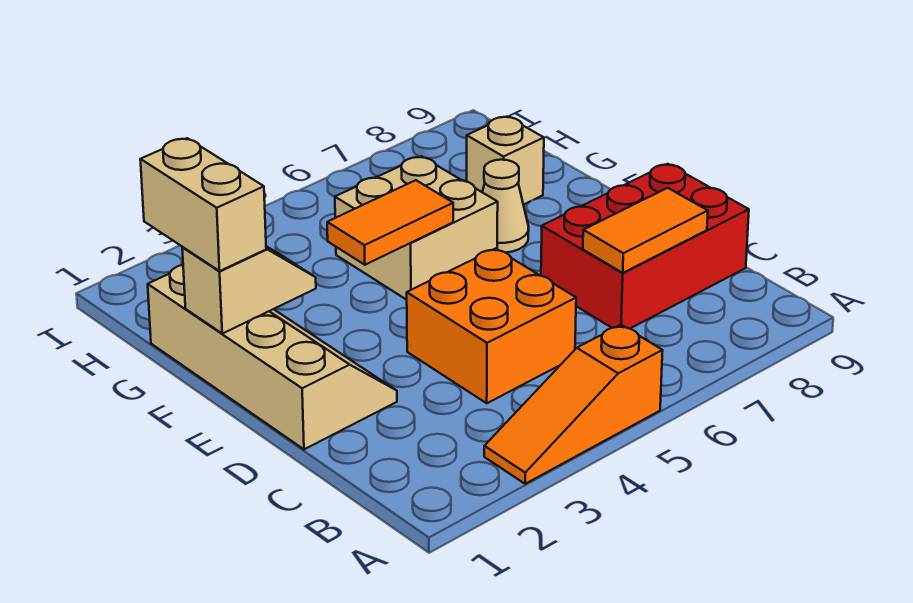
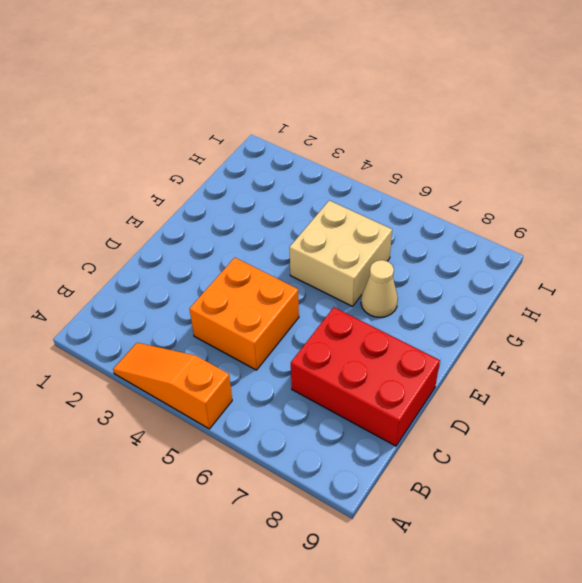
none -> tan 2x4 slope [148,265,397,449]
none -> tan 1x1 brick [467,117,544,205]

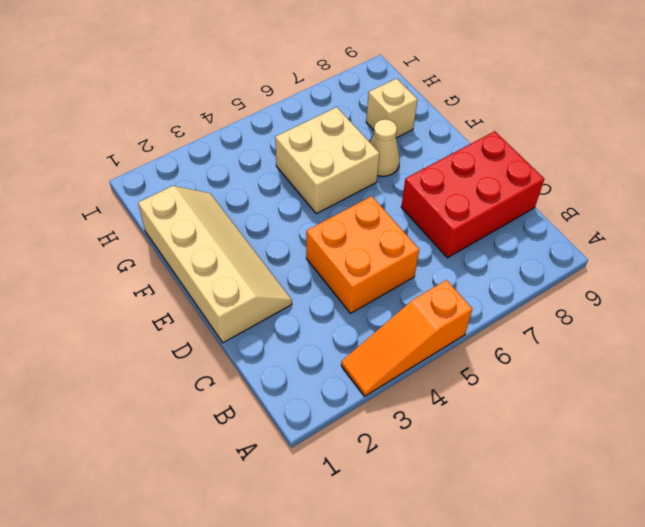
none -> orange 1x2 tile [583,188,708,273]
none -> tan 1x2 slope [182,246,316,334]

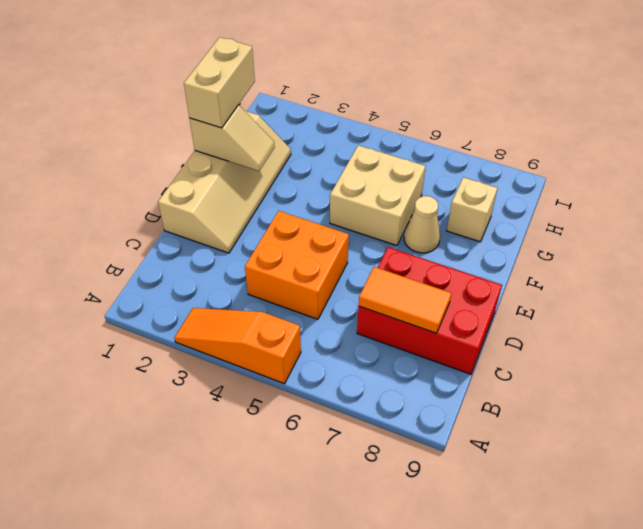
none -> orange 1x2 tile [327,180,453,265]

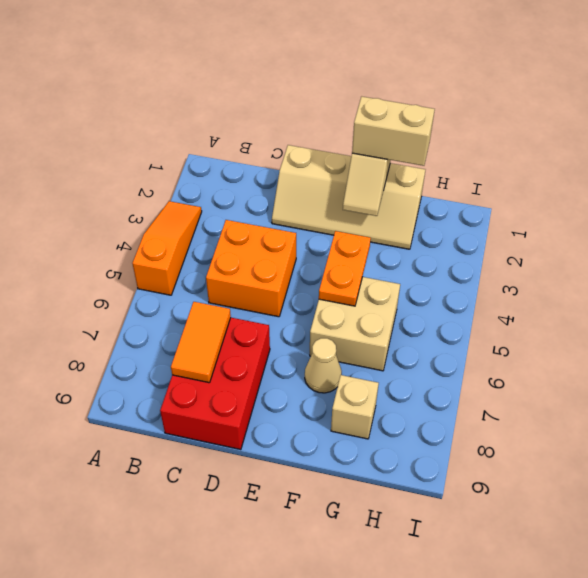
orange 1x2 plate [319,231,371,306] -> orange 1x2 tile [327,180,453,265]

